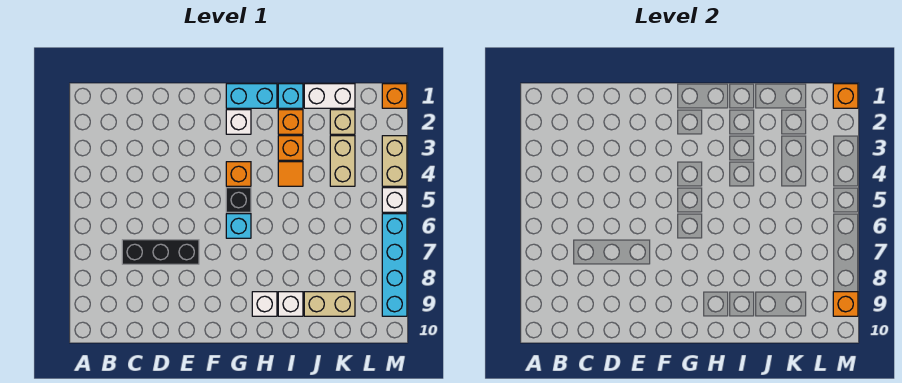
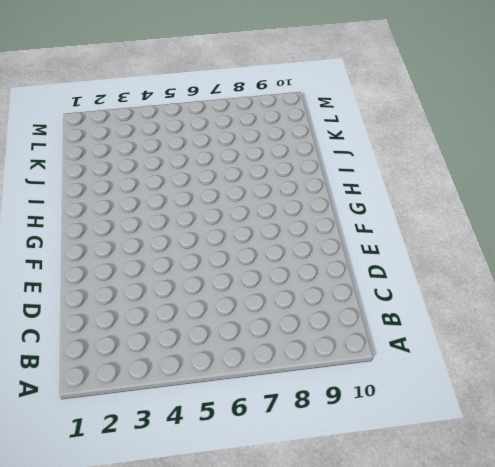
none -> black 1x3 brick [122,240,199,264]
none -> cyan 1x2 brick [226,84,277,108]
none -> white 1x1 brick [226,110,251,134]

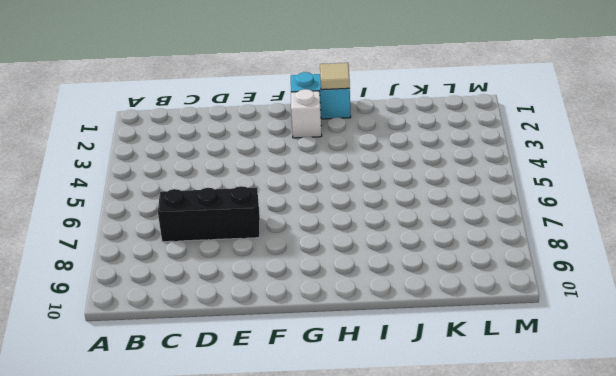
tan 1x1 tile [320,63,350,90] -> none
none -> orange 1x1 brick [226,162,251,186]
none -> black 1x1 brick [226,188,251,212]
none -> cyan 1x1 brick [226,214,251,238]

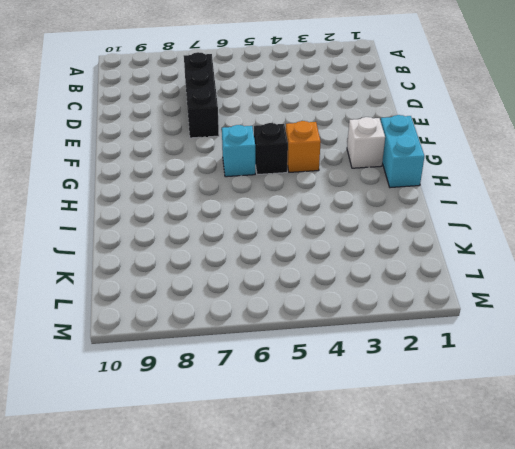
none -> white 1x1 brick [252,292,277,316]
none -> cyan 1x1 brick [278,84,303,108]
none -> orange 1x1 brick [278,110,303,134]

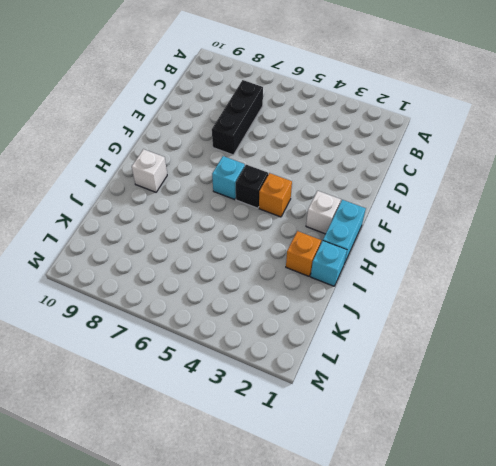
none -> orange 1x1 brick [278,136,303,160]
none -> orange 1x1 tile [278,162,303,186]
none -> white 1x1 brick [278,292,303,316]

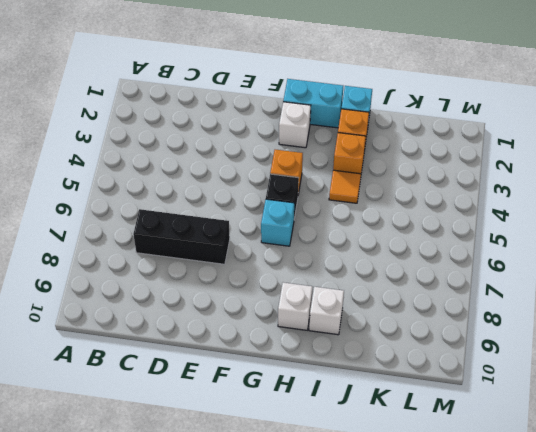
none -> white 1x2 brick [304,84,355,108]
none -> tan 1x2 brick [304,292,355,316]
none -> tan 1x1 brick [330,110,355,134]

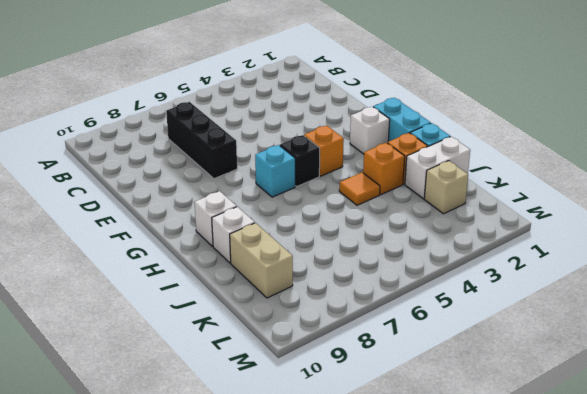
white 1x2 brick [405,137,470,199] -> white 1x2 brick turned to [304,84,355,108]
none -> tan 1x2 brick [330,136,355,186]
none -> orange 1x1 brick [382,84,407,108]
none -> tan 1x2 brick [382,136,407,186]

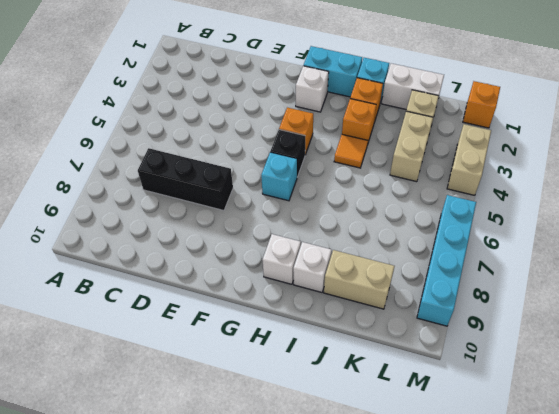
none -> white 1x1 brick [382,188,407,212]
none -> orange 1x1 brick [833,84,858,108]
none -> orange 1x1 brick [833,292,858,316]

